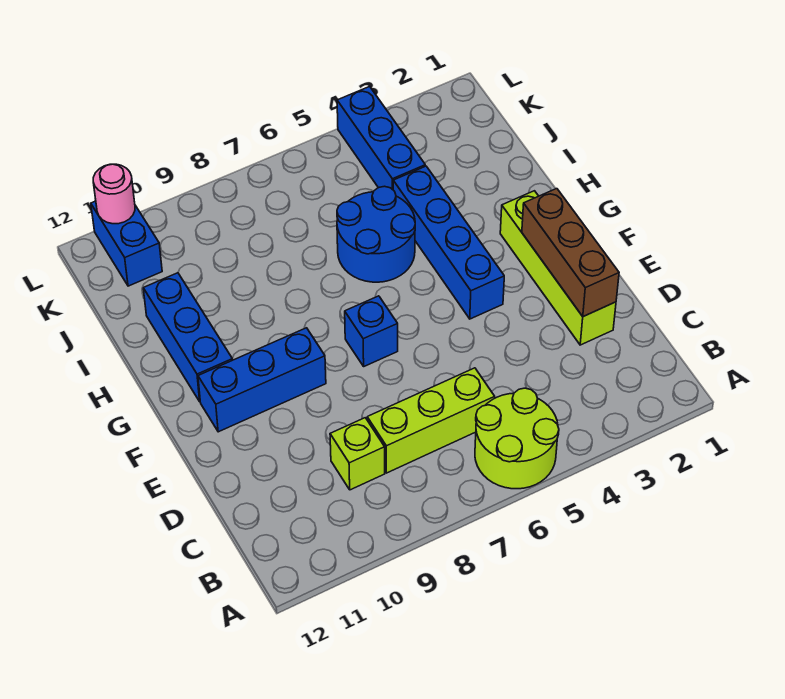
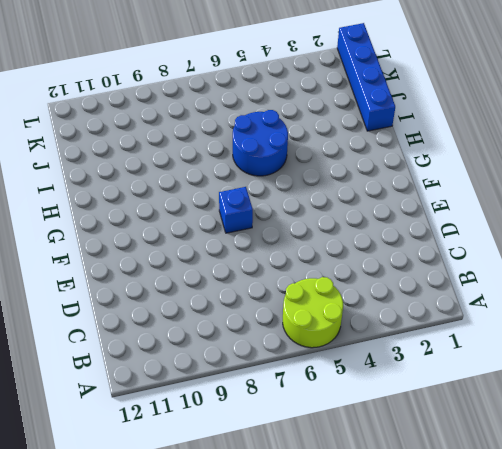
blue 1x4 brick [337,23,395,131] -> blue 1x4 brick moved to [393,166,504,319]
none -> lime 1x3 brick [367,368,495,473]
none -> lime 1x1 brick [330,418,385,490]
none -> lime 1x4 brick [500,191,616,345]

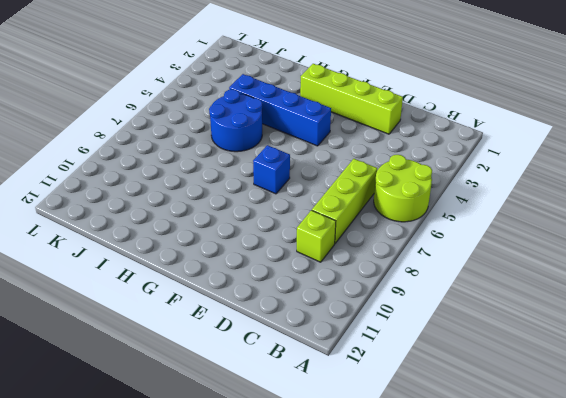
none -> blue 1x3 brick [198,328,326,432]
none -> blue 1x3 brick [143,273,232,402]
none -> blue 1x3 brick [337,87,425,190]

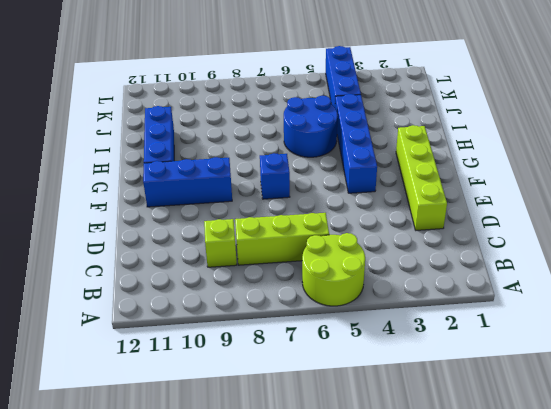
none -> blue 1x2 brick [91,201,162,286]
none -> brown 1x3 brick [522,189,619,317]
none -> pink 1x1 round brick [93,164,135,224]

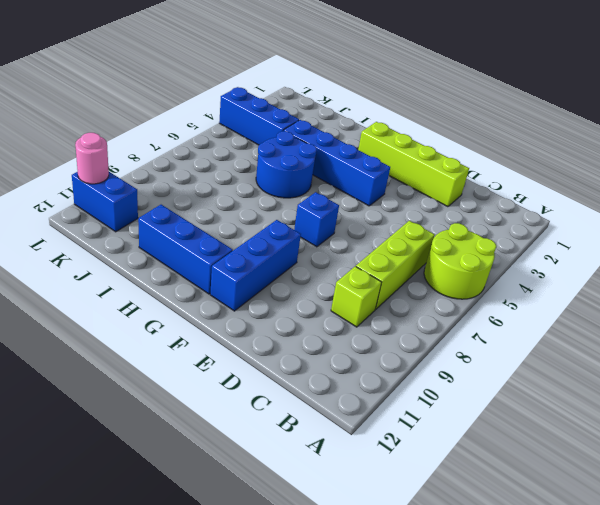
none -> brown 1x3 brick [522,189,619,317]

